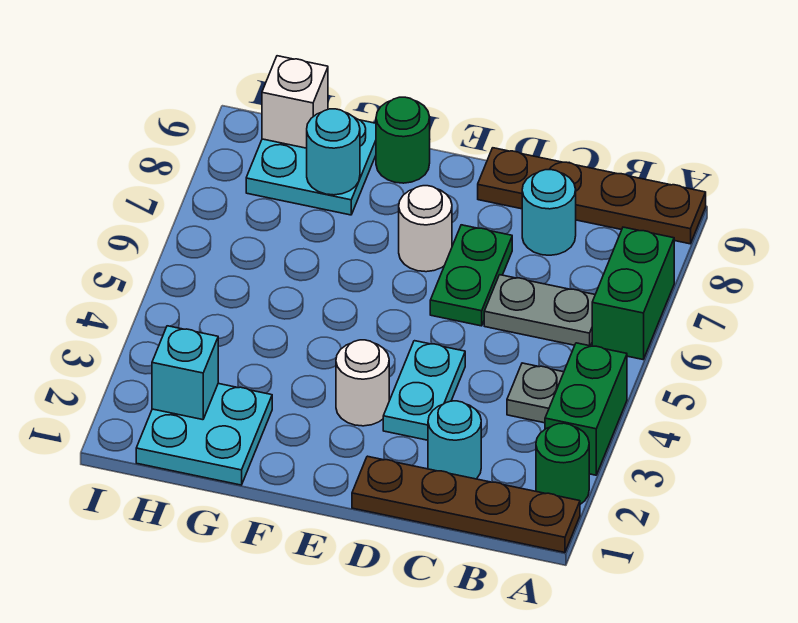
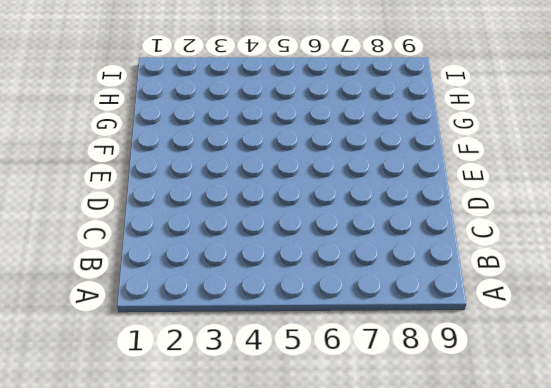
none -> brown 1x4 plate [352,456,580,553]
none -> green 1x1 round brick [536,423,589,504]
none -> green 1x2 brick [545,343,627,475]

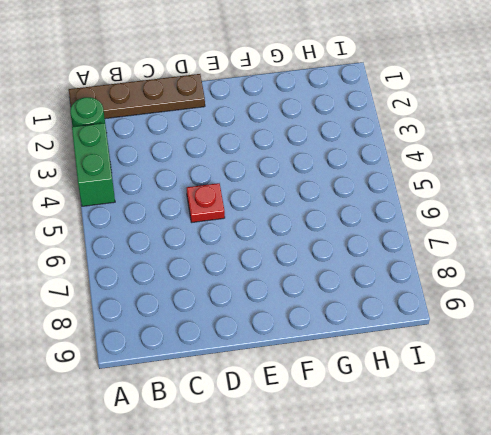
red 1x1 plate [187,183,225,223] -> none
none -> green 1x2 brick [592,227,674,359]
none -> brown 1x4 plate [478,148,706,244]
none -> grey 1x1 plate [507,363,564,423]

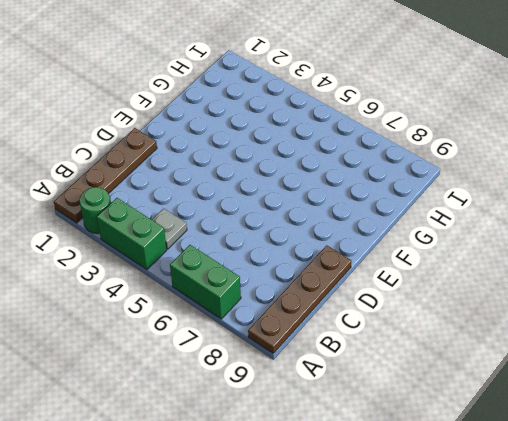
none -> grey 1x2 plate [484,275,595,346]
none -> cyan 1x1 round brick [428,401,481,479]
none -> cyan 1x1 round brick [522,170,576,255]

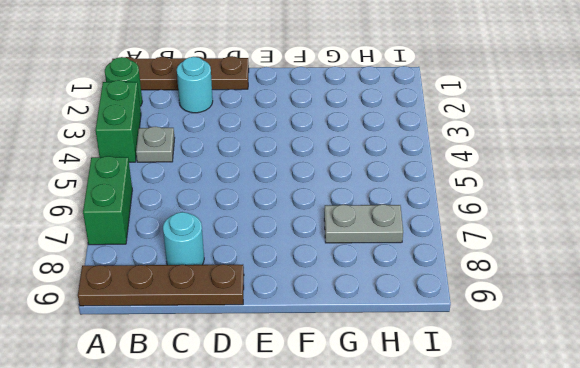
grey 1x2 plate [324,204,403,243] -> grey 1x2 plate moved to [484,275,595,346]
none -> cyan 1x2 plate [383,341,465,440]
none -> green 1x2 plate [430,225,512,326]
none -> white 1x1 round brick [336,340,389,426]

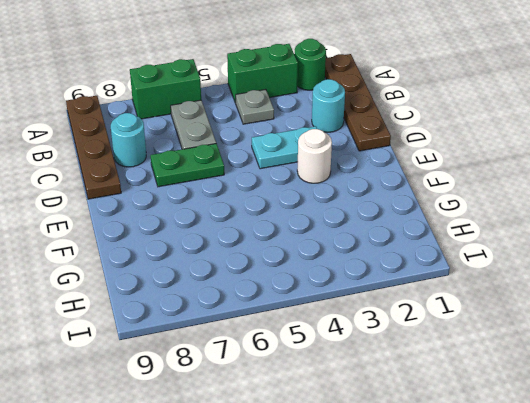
none -> white 1x1 round brick [399,186,452,272]
none -> green 1x1 round brick [376,97,430,183]
none -> cyan 2x2 plate [136,384,272,485]

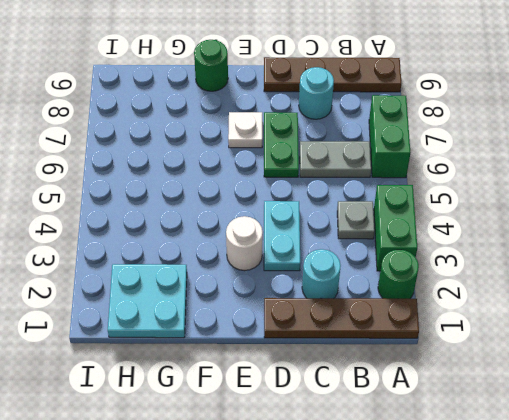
white 1x1 plate [228,112,262,148] -> white 1x1 round brick [399,186,452,272]
none -> cyan 2x2 plate [246,118,376,215]
none -> cyan 1x1 round brick [307,109,360,195]
none -> cyan 1x1 brick [152,326,218,420]

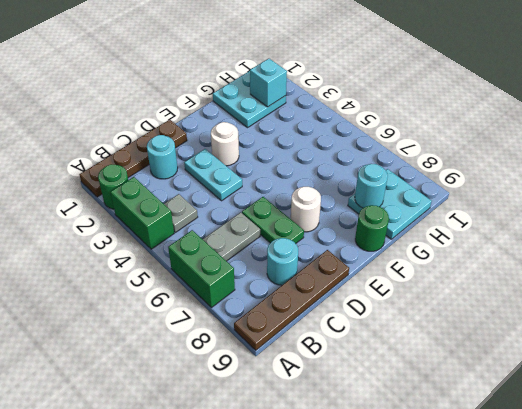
none -> white 1x1 brick [262,56,328,148]

